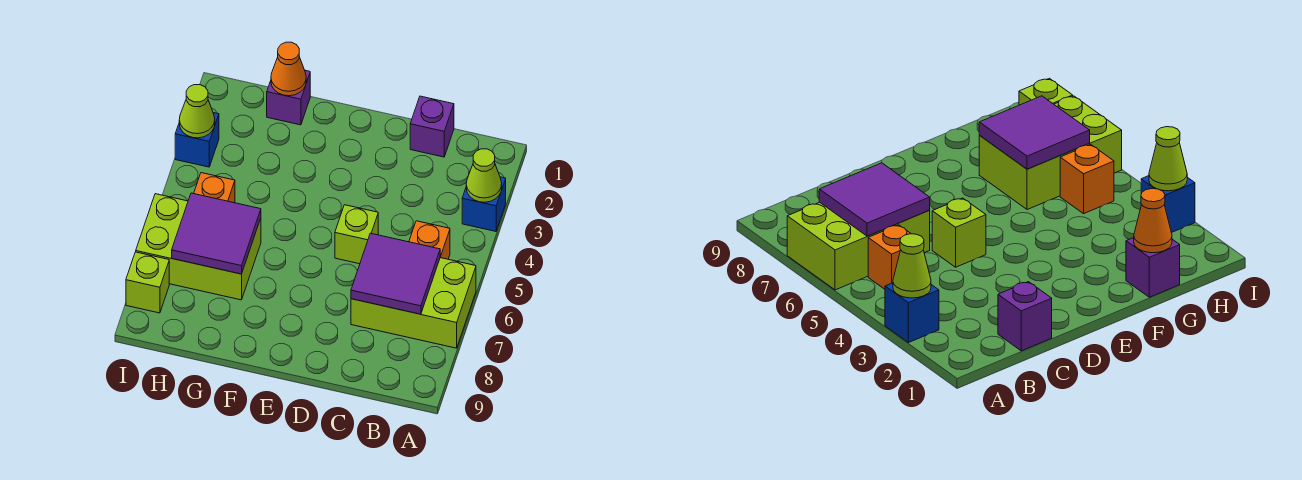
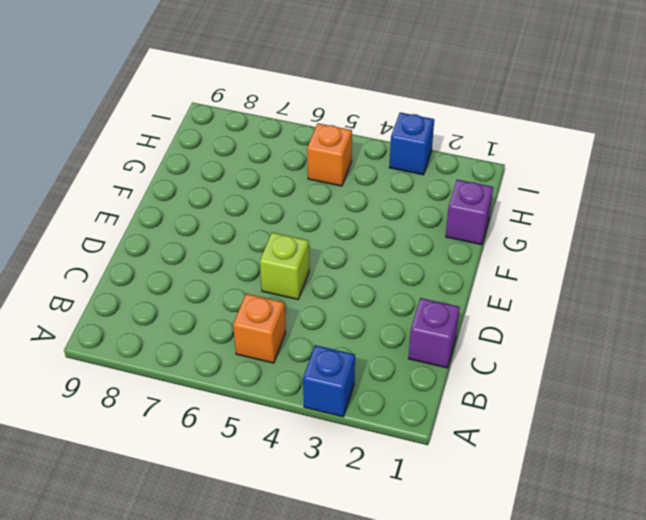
none -> lime 2x3 brick [351,257,476,348]
none -> lime 2x3 brick [136,194,261,300]
none -> lime 1x1 brick [126,252,169,313]

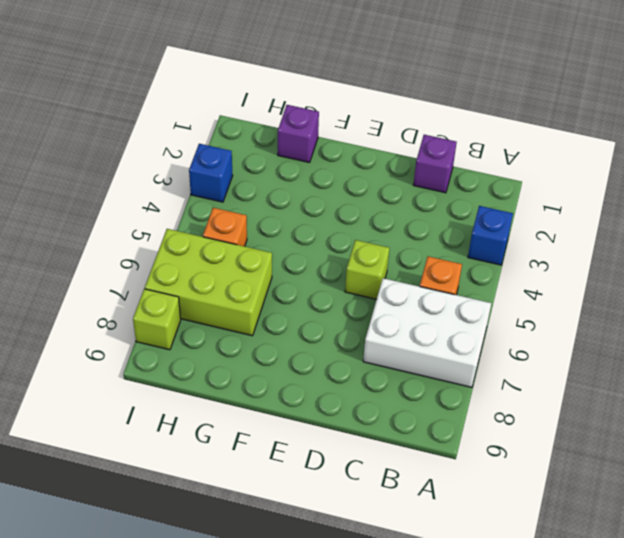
white 2x3 brick [363,278,491,387] -> lime 2x3 brick [351,257,476,348]
none -> lime 1x1 cone [466,149,502,202]
none -> purple 2x2 tile [351,233,440,314]
none -> orange 1x1 cone [271,42,306,96]

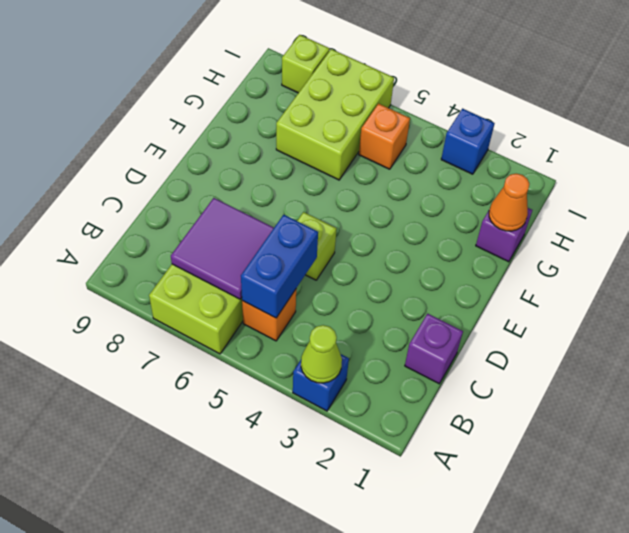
blue 1x2 brick [241,215,318,318] -> none
none -> purple 2x2 tile [172,193,261,274]
none -> lime 1x1 cone [179,85,215,138]

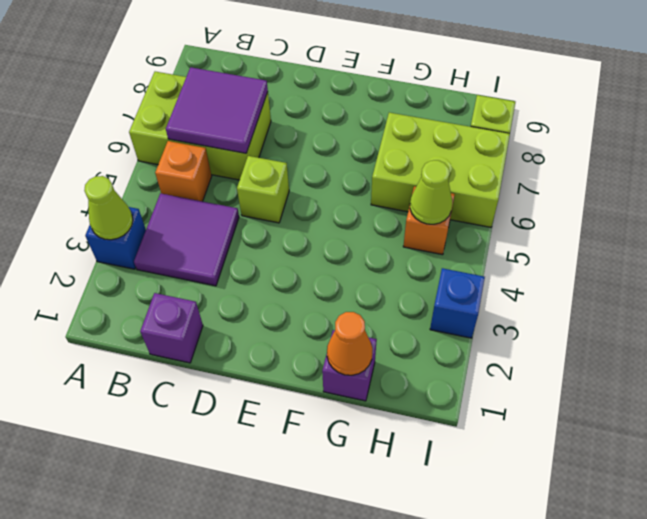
purple 2x2 tile [134,193,239,286] -> purple 2x2 tile moved to [172,193,261,274]
lime 1x1 cone [410,160,452,224] -> lime 1x1 cone moved to [179,85,215,138]

